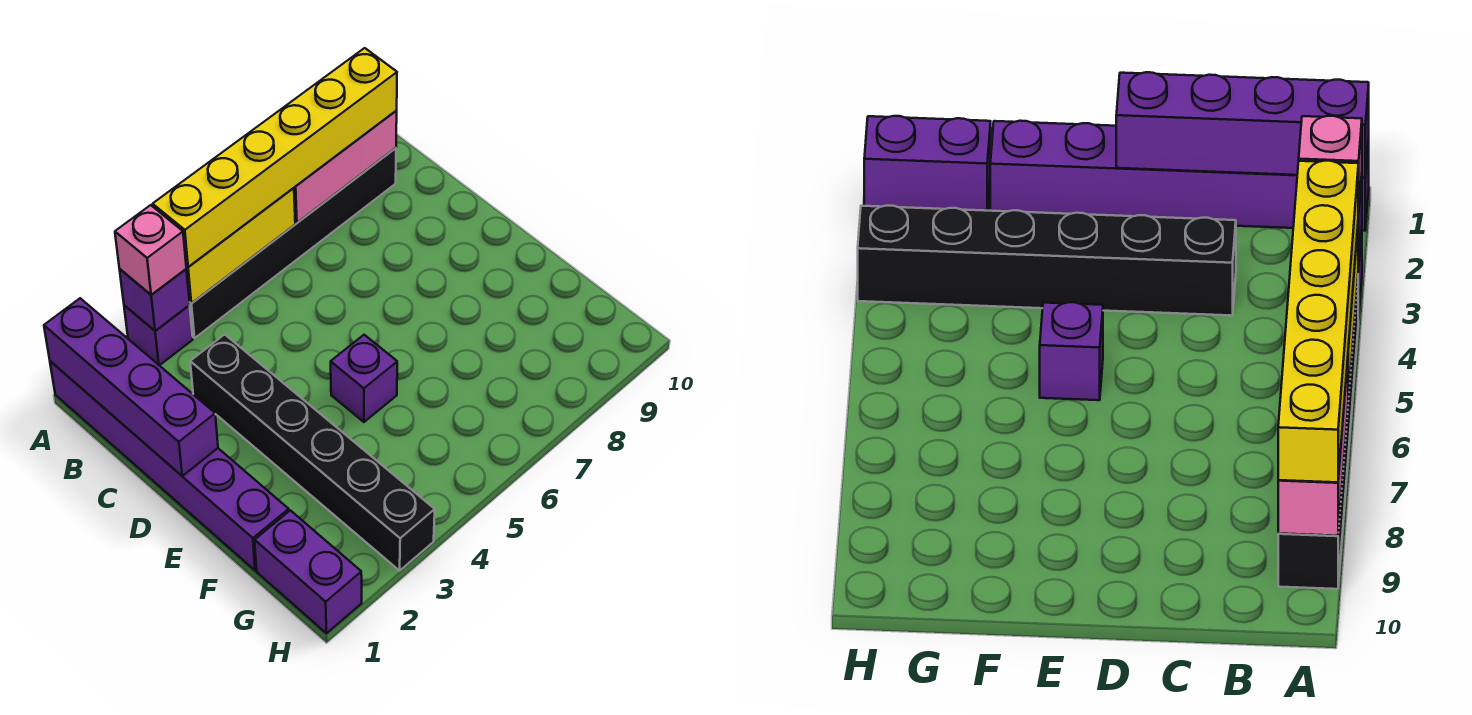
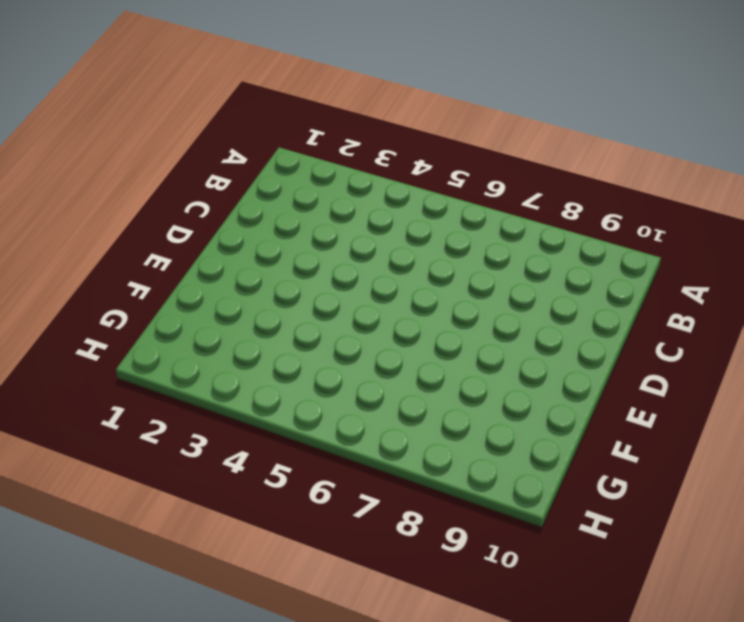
none -> purple 1x6 brick [50,361,289,570]
none -> purple 1x1 brick [124,305,193,365]
none -> black 1x6 brick [190,148,396,338]

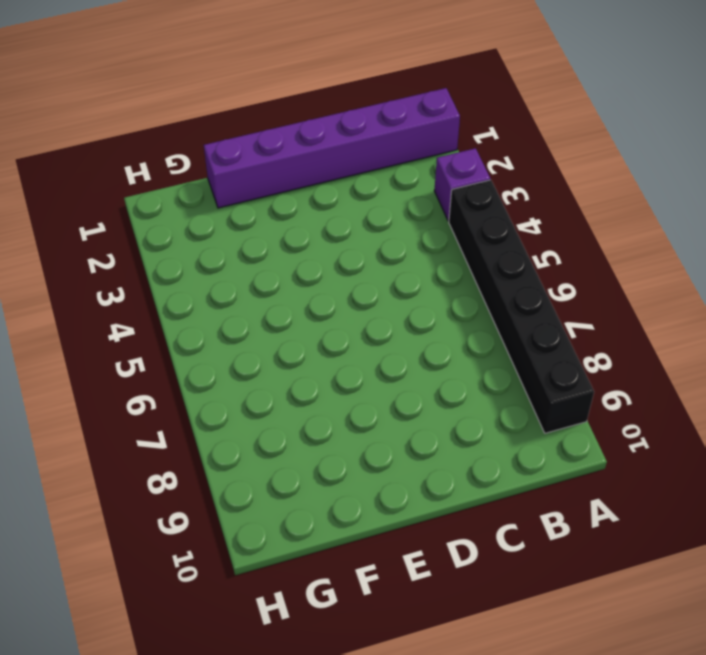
none -> black 1x6 brick [190,334,435,571]
none -> purple 1x1 brick [331,335,397,422]
none -> purple 1x2 brick [255,510,362,633]

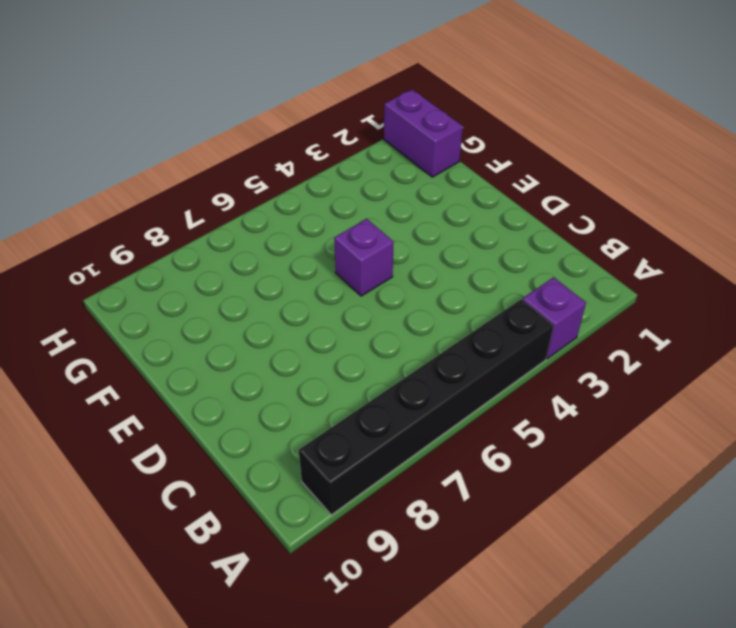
none -> purple 1x6 brick [50,361,289,570]
none -> black 1x6 brick [190,334,435,571]
none -> purple 1x4 brick [44,298,218,476]

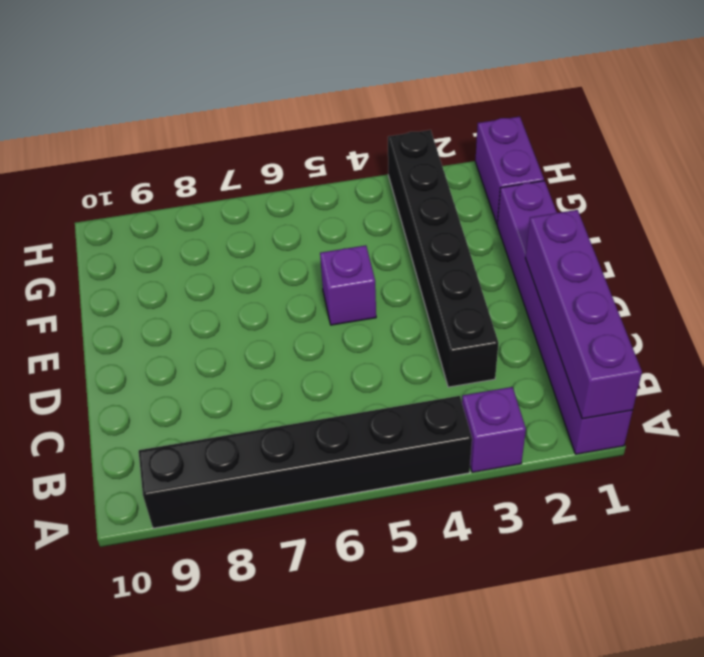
none -> purple 1x1 brick [120,269,190,331]
none -> yellow 1x3 brick [186,188,295,303]
none -> pink 1x3 brick [294,111,397,223]

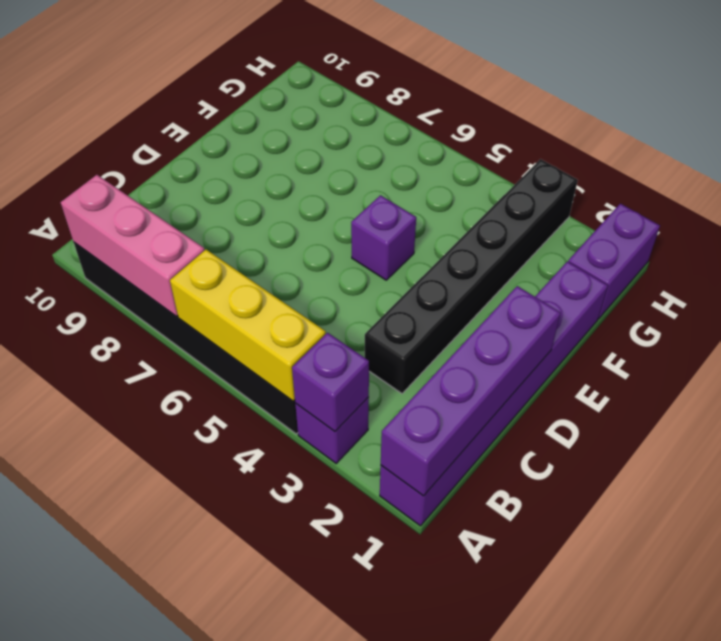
none -> pink 1x1 brick [115,205,186,295]
none -> yellow 1x6 brick [153,48,397,267]

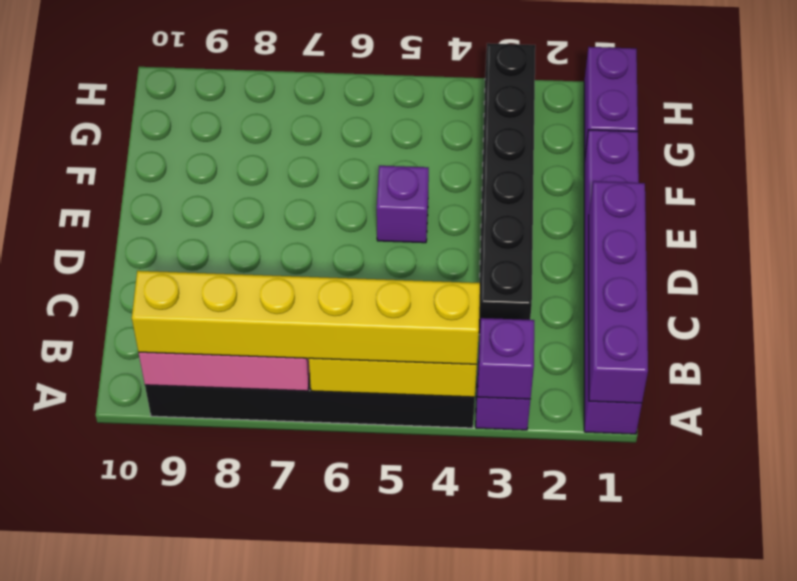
none -> pink 1x1 brick [115,205,186,295]

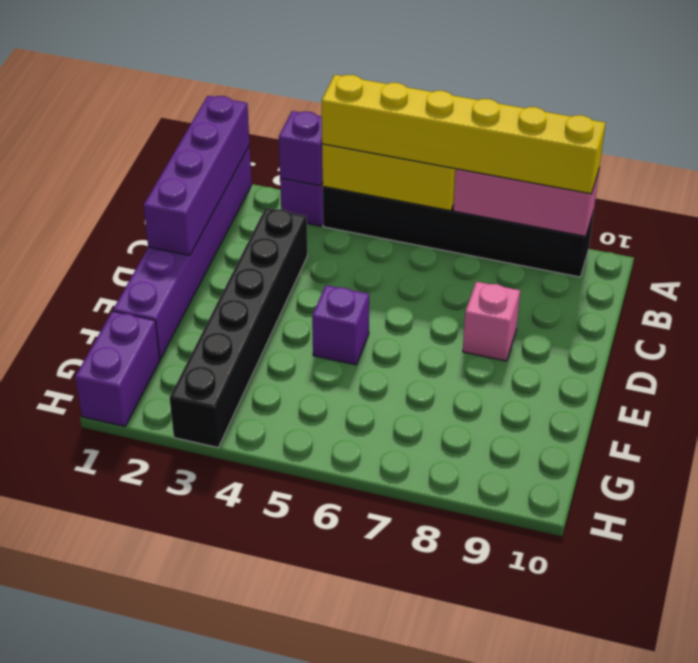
pink 1x1 brick [463,282,520,361] -> pink 1x1 brick moved to [115,205,186,295]

